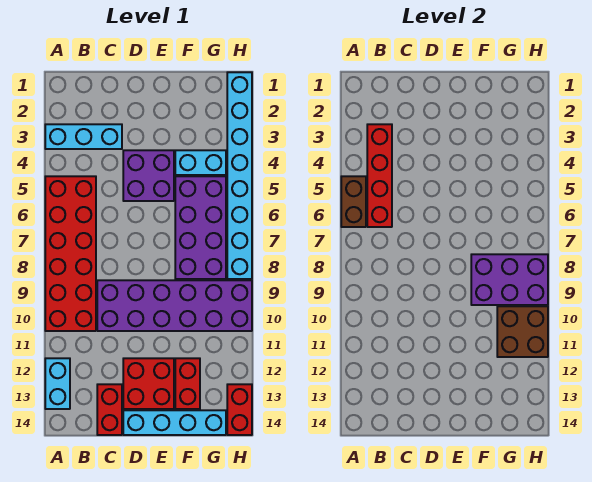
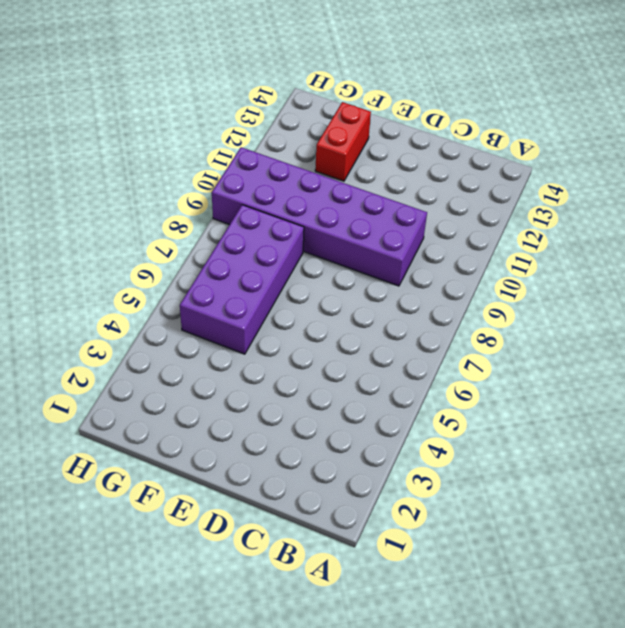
none -> cyan 1x3 brick [45,124,122,149]
none -> red 2x6 brick [45,176,96,331]
none -> cyan 1x2 brick [45,358,70,409]

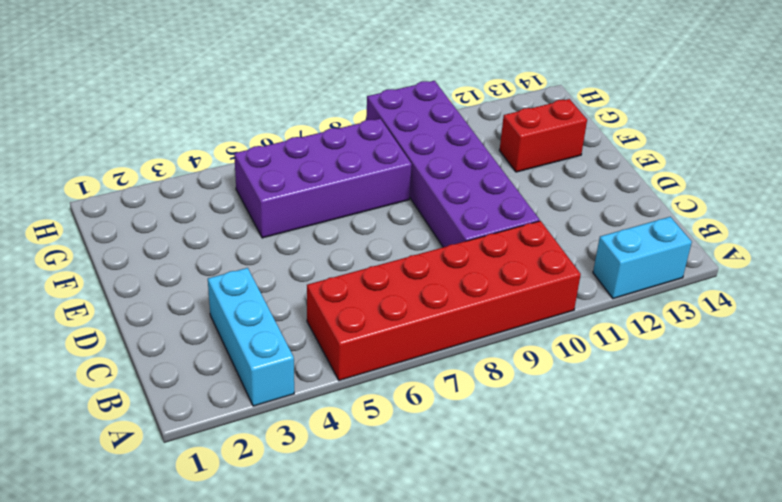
none -> red 1x2 brick [97,384,122,435]
none -> purple 2x2 brick [123,150,174,201]
none -> red 2x2 brick [123,358,174,409]

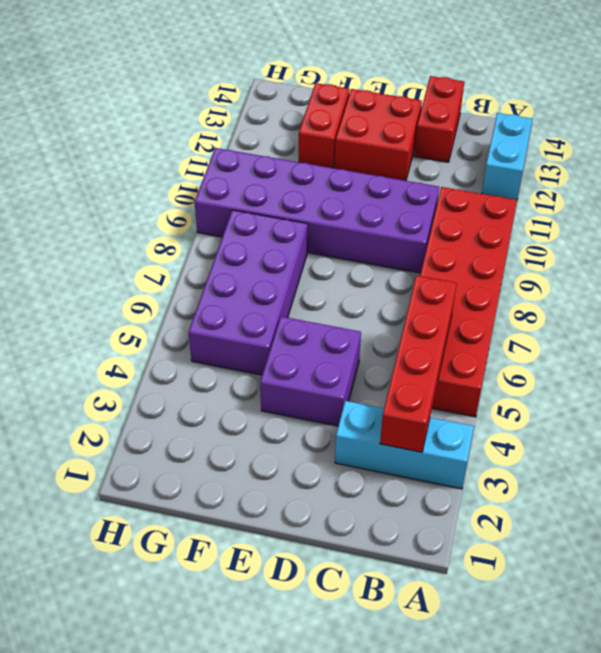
none -> cyan 1x4 brick [123,410,226,435]
none -> cyan 1x2 brick [175,150,226,175]
none -> cyan 1x8 brick [227,72,252,279]

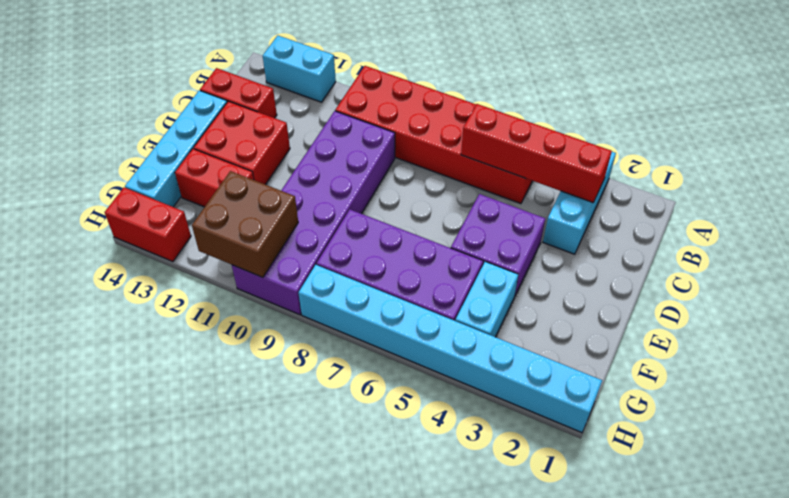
none -> brown 1x2 brick [341,176,366,227]
none -> purple 2x3 brick [471,254,548,305]

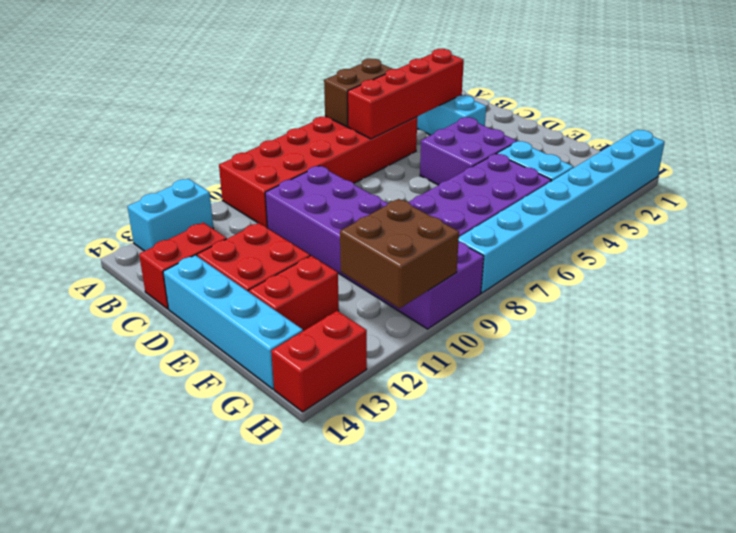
none -> purple 2x3 brick [471,254,548,305]

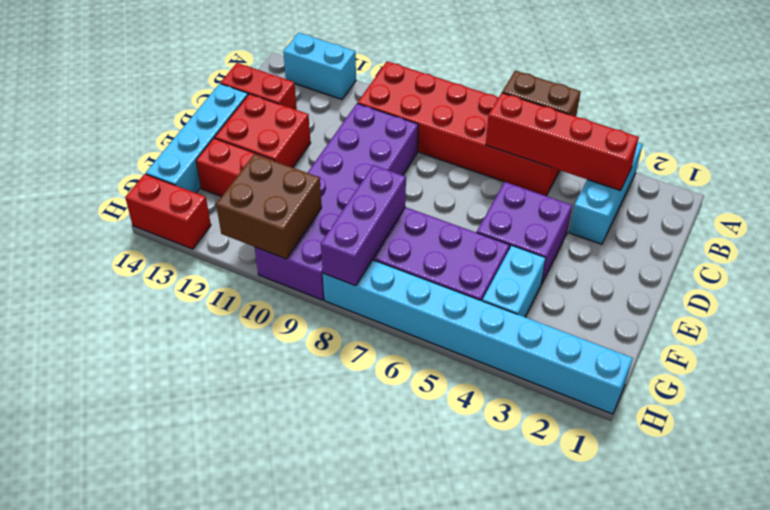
purple 1x3 brick [321,165,406,286] -> purple 2x3 brick [471,254,548,305]

